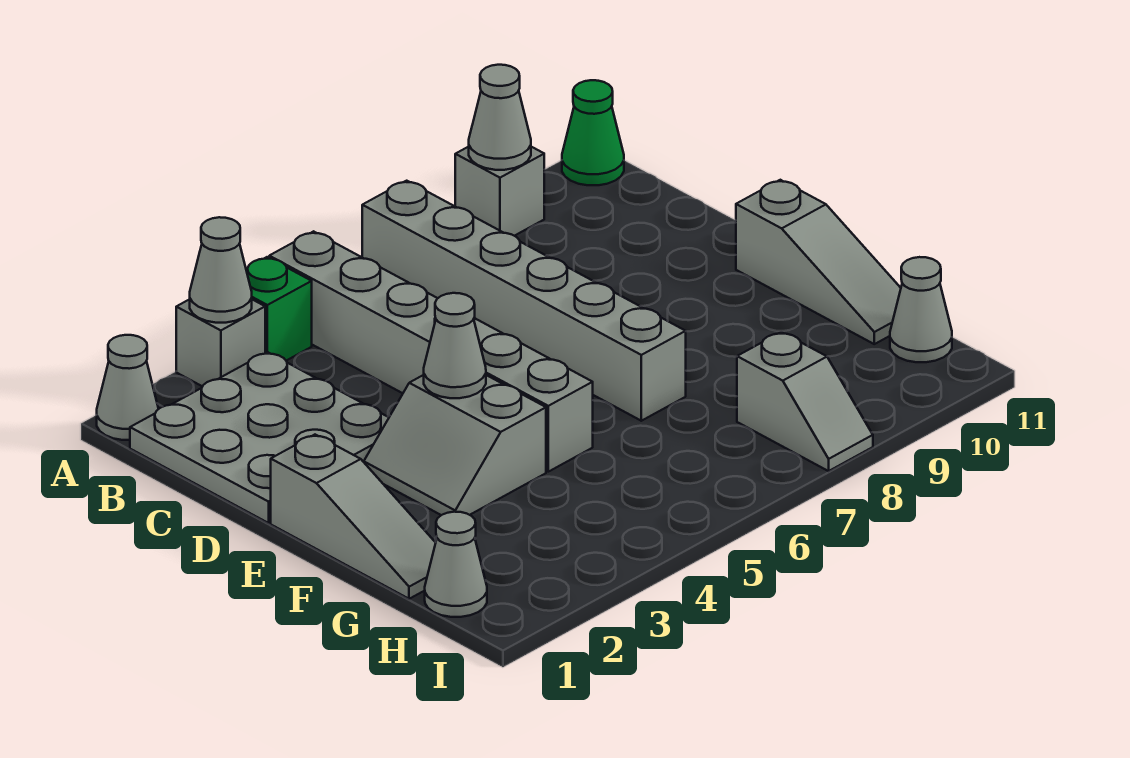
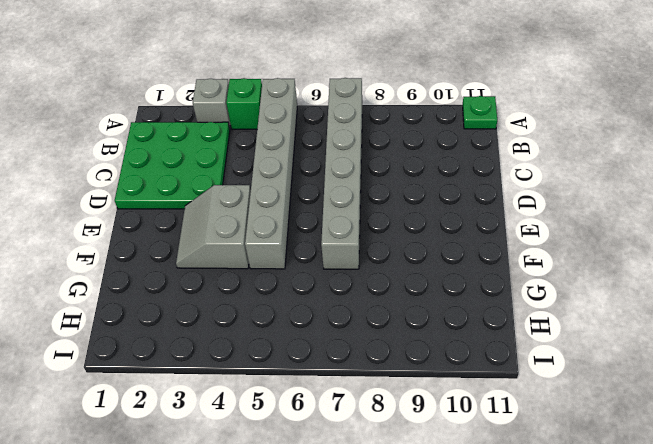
green 1x1 plate [463,96,497,129] -> green 1x1 cone [562,80,624,185]
green 3x3 plate [115,122,230,209] -> grey 3x3 plate [130,352,389,523]
none -> grey 1x1 cone [97,335,158,440]
none -> grey 1x1 brick [455,147,544,236]
none -> grey 1x3 slope [271,435,436,599]

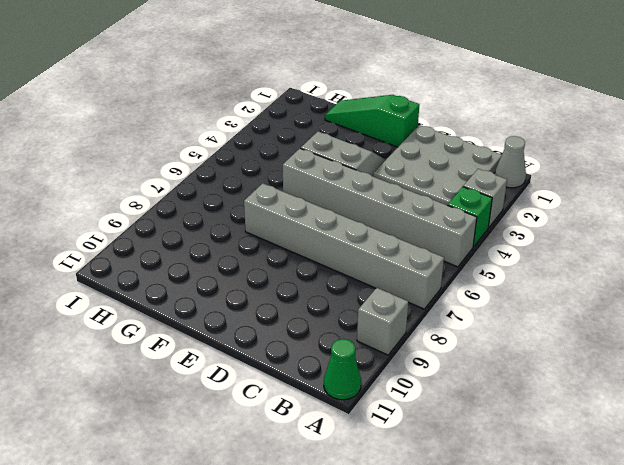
green 1x3 slope [325,95,419,147] -> grey 1x3 slope [271,435,436,599]
none -> grey 1x3 slope [736,180,901,344]
none -> grey 1x1 cone [425,512,487,617]
none -> grey 1x2 slope [737,332,873,471]

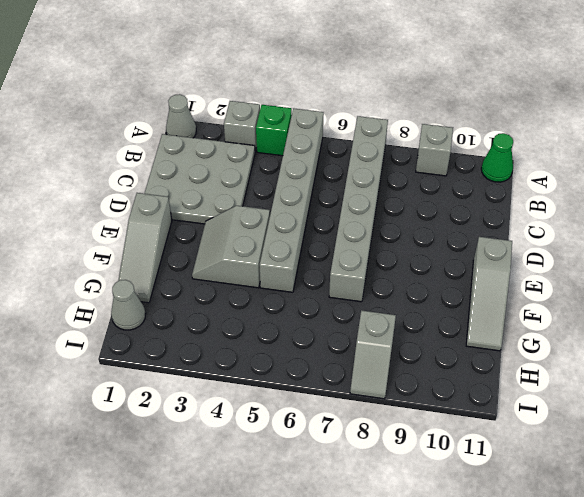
none -> grey 1x1 cone [890,257,952,362]
none -> grey 1x1 cone [190,217,252,323]
none -> grey 1x1 cone [469,65,531,170]

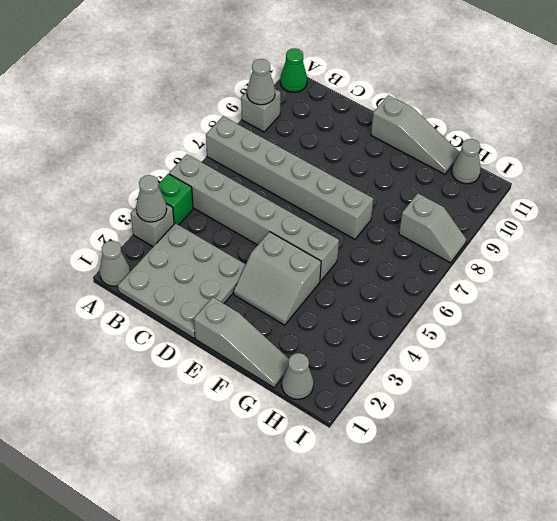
none -> grey 1x1 cone [424,293,486,398]

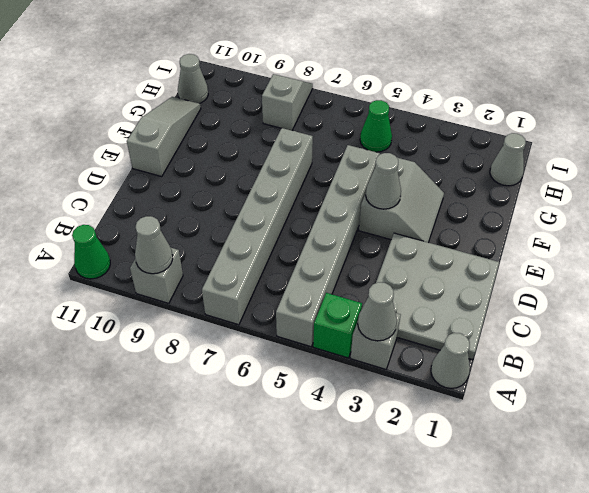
green 1x1 cone [360,100,392,152] -> none
none -> grey 1x3 slope [271,435,436,599]

